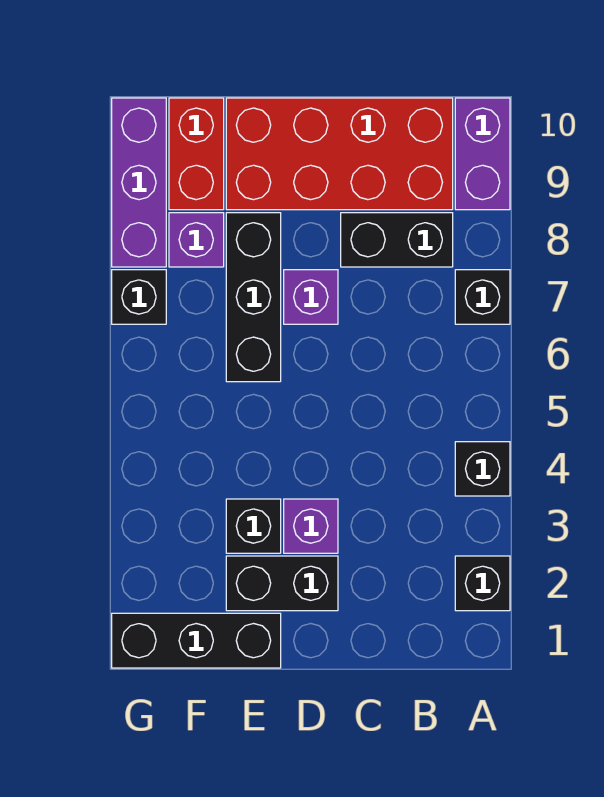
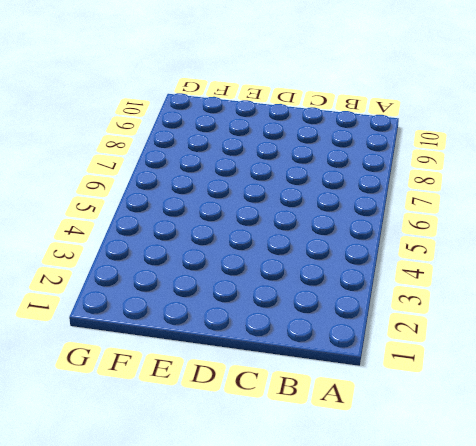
none -> black 1x1 brick [455,556,510,611]
none -> black 1x1 brick [455,442,510,496]
none -> black 1x1 brick [455,270,510,324]

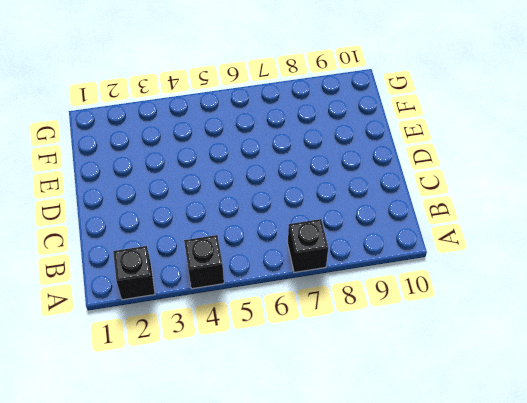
none -> purple 1x2 brick [455,98,510,210]
none -> black 1x2 brick [341,213,453,267]
none -> red 2x4 brick [226,98,453,210]

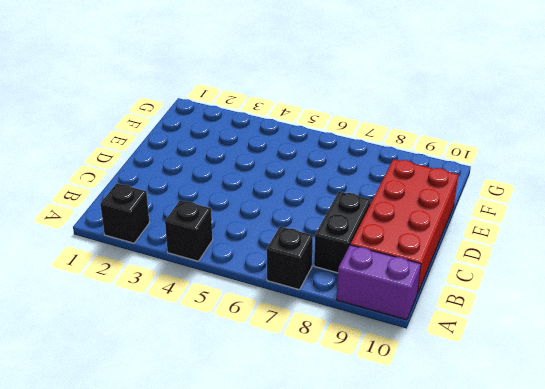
none -> black 1x2 brick [226,556,338,611]
none -> purple 1x1 brick [284,499,338,553]
none -> purple 1x1 brick [284,270,338,324]

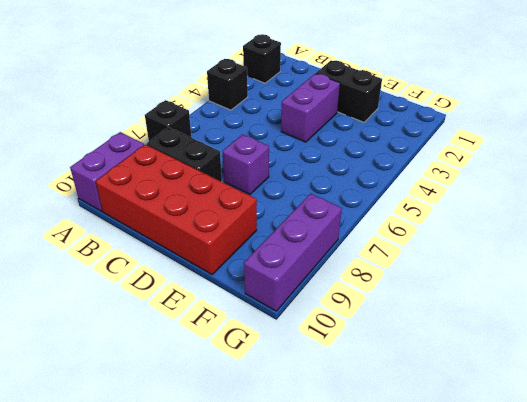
purple 1x2 brick [281,73,340,142] -> purple 1x1 brick [284,499,338,553]
none -> black 1x3 brick [112,613,281,668]
none -> black 1x1 brick [226,499,281,553]
none -> black 1x3 brick [226,213,281,382]

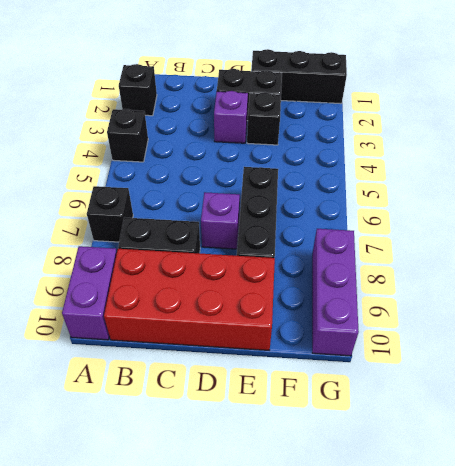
none -> purple 1x1 brick [169,213,224,267]
none -> red 1x2 brick [169,98,224,210]
none -> black 1x1 brick [112,270,166,324]

